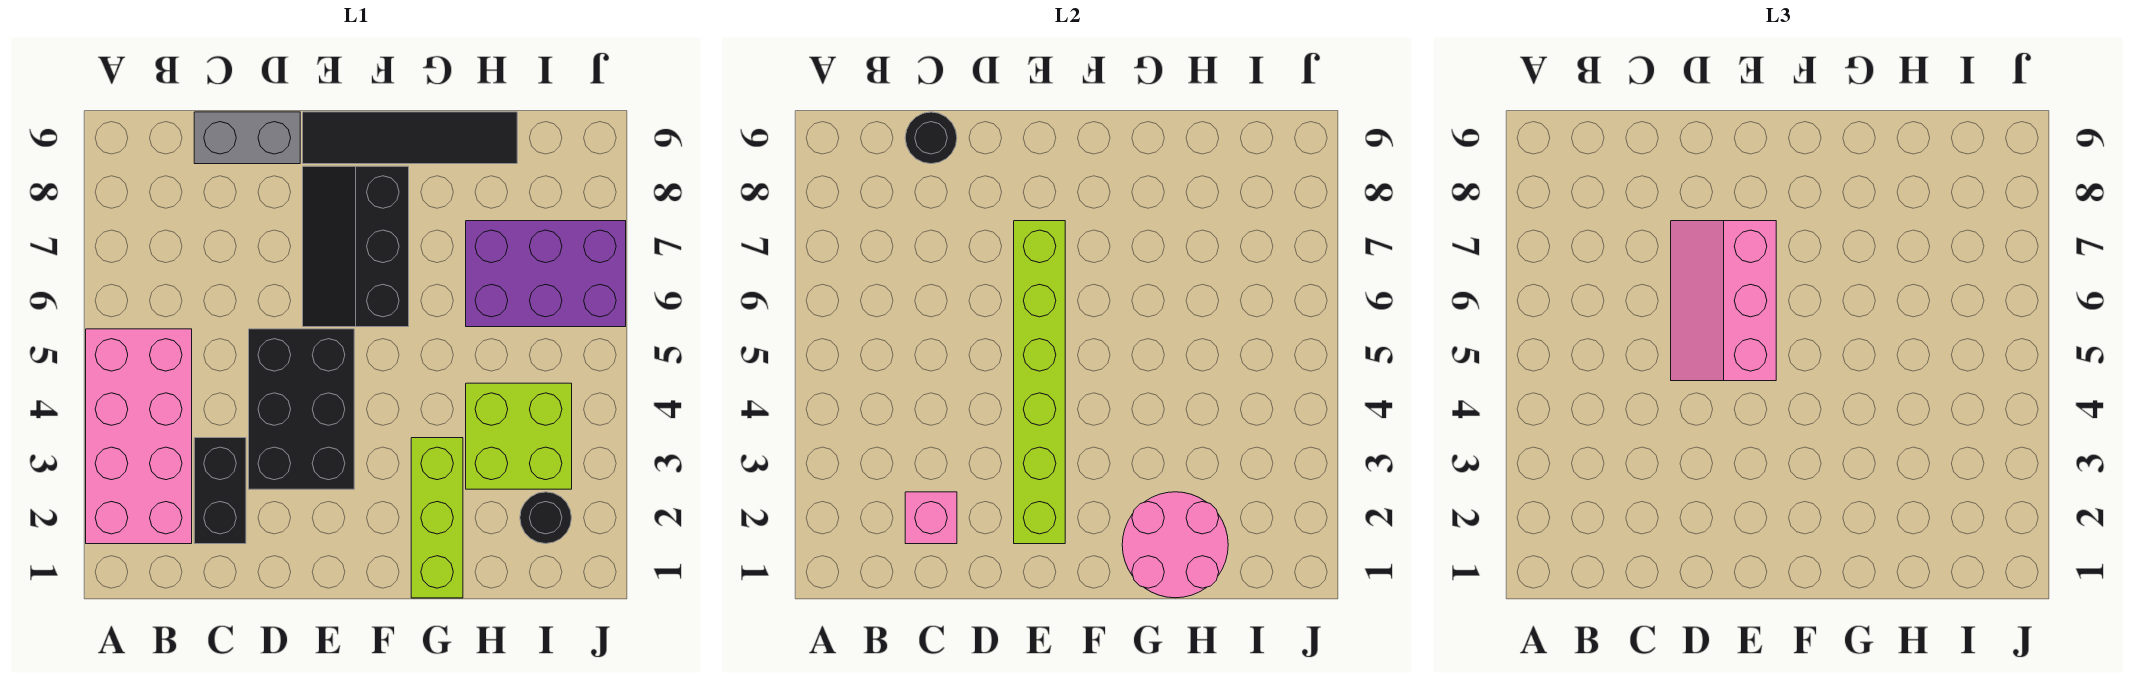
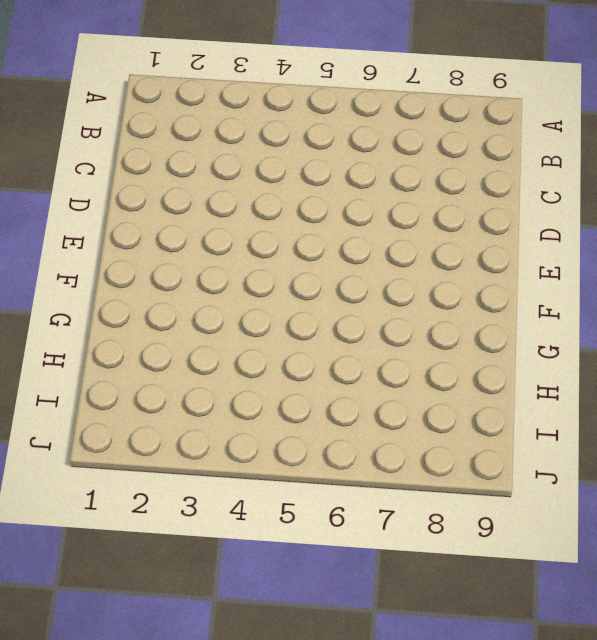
none -> pink 2x4 brick [86,329,192,544]
none -> black 1x2 brick [194,438,246,544]
none -> grey 1x2 brick [194,112,300,164]

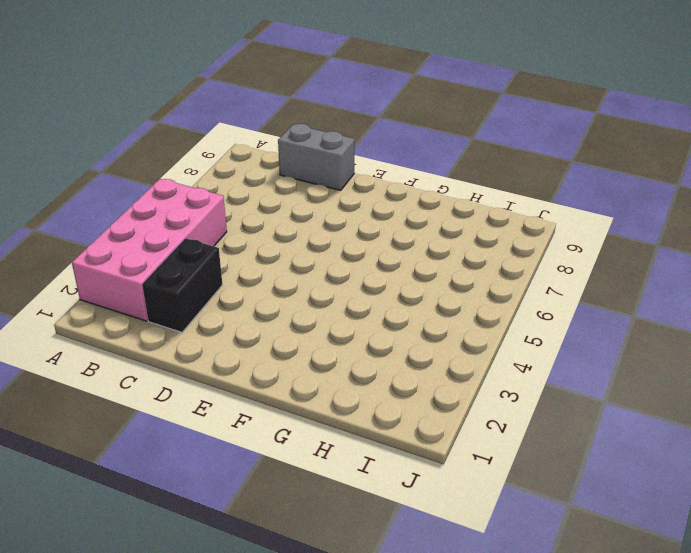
none -> black 2x3 brick [249,329,354,489]
none -> black 2x3 slope [303,166,409,327]
none -> black 1x4 tile [303,112,517,164]

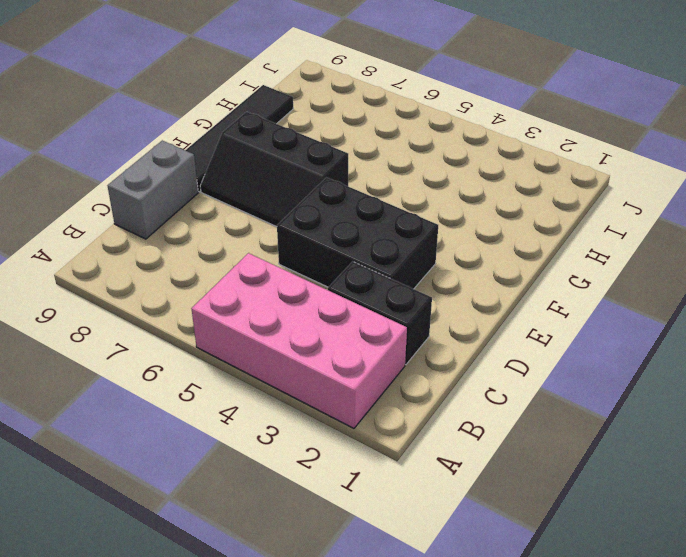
none -> lime 1x3 brick [411,438,463,598]
none -> lime 2x2 brick [466,383,572,489]
none -> purple 2x3 brick [466,221,626,327]

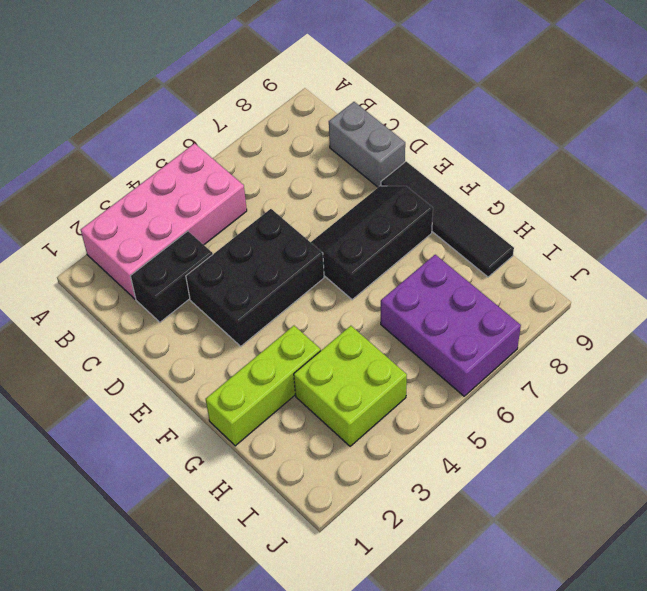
none -> black 1x1 round brick [520,492,572,544]
none -> pink 1x1 brick [905,492,957,544]
none -> black 1x1 round brick [905,112,957,164]

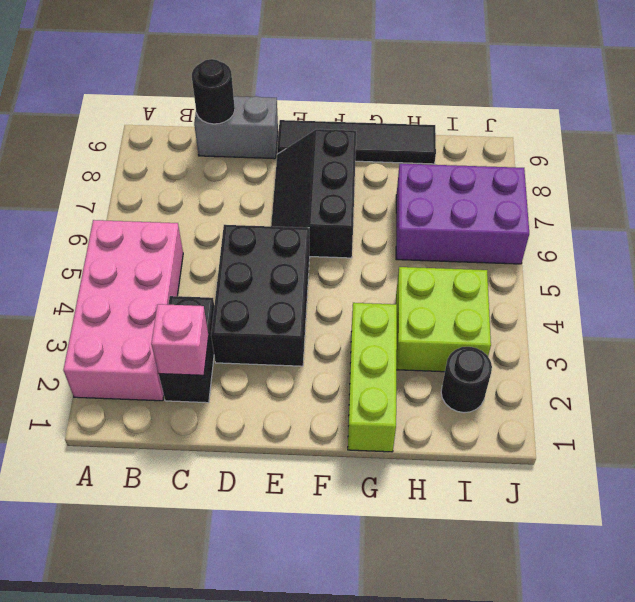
none -> lime 1x6 brick [1014,221,1065,544]
none -> pink 2x2 round brick [1122,492,1228,598]
none -> pink 2x3 slope [1671,221,1776,381]

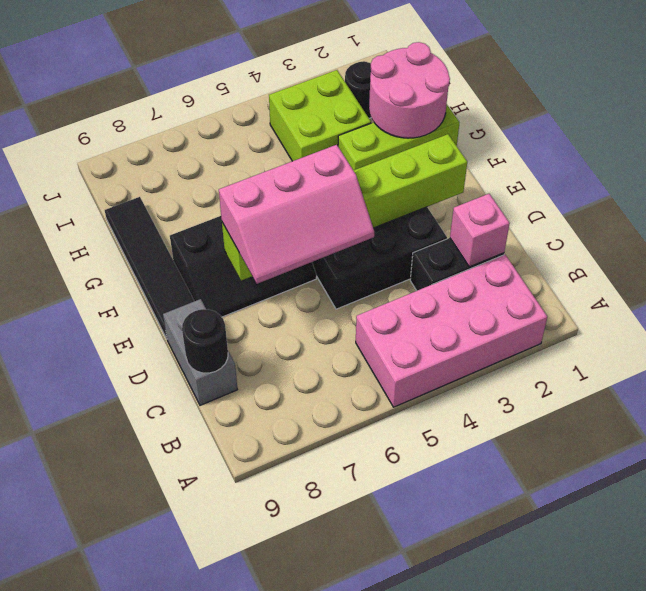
none -> purple 2x3 brick [466,221,626,327]

